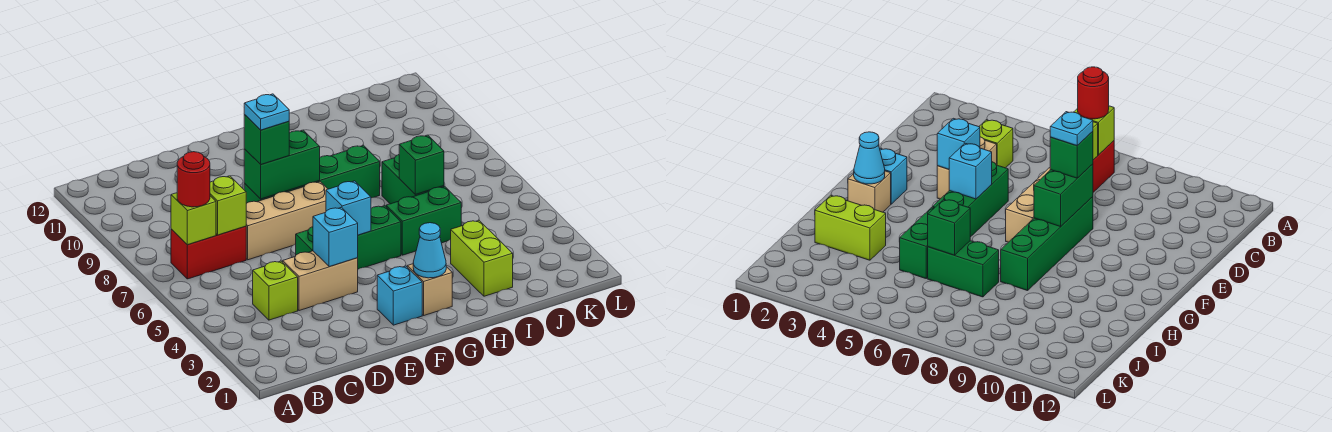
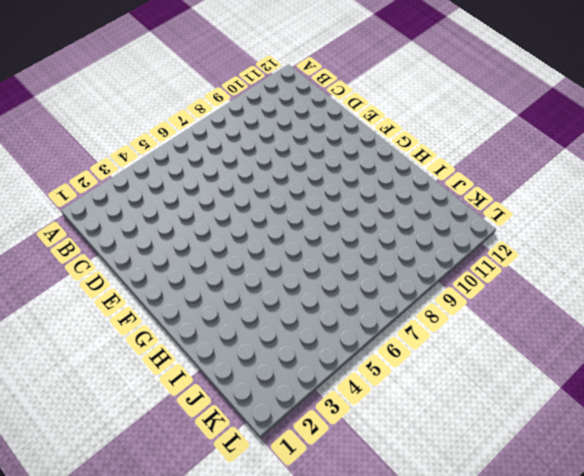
none -> red 1x2 brick [171,226,246,279]
none -> lime 1x1 brick [253,261,298,320]
none -> tan 1x2 brick [283,251,358,311]

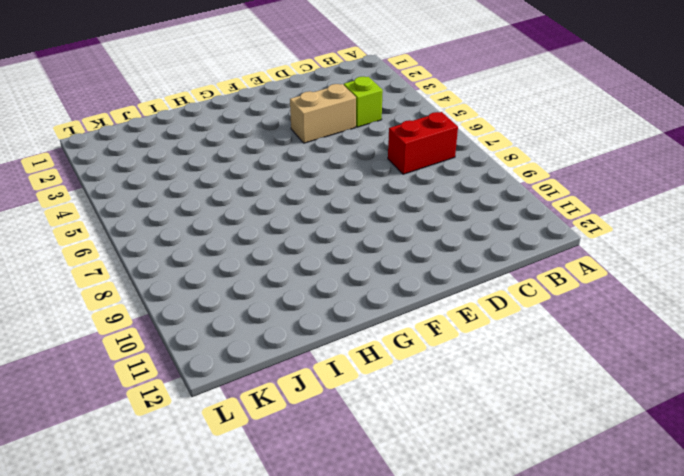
none -> tan 1x3 brick [246,182,327,260]
none -> green 1x3 brick [296,206,401,269]
none -> green 1x4 brick [244,145,380,203]

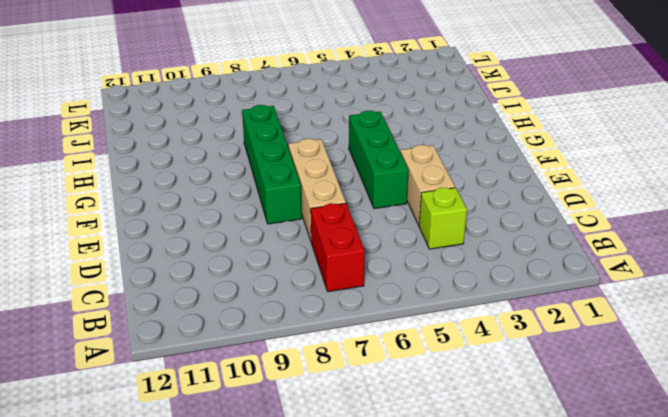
none -> cyan 1x1 brick [377,266,422,325]
none -> tan 1x1 brick [407,264,452,315]
none -> green 1x2 brick [386,187,461,255]

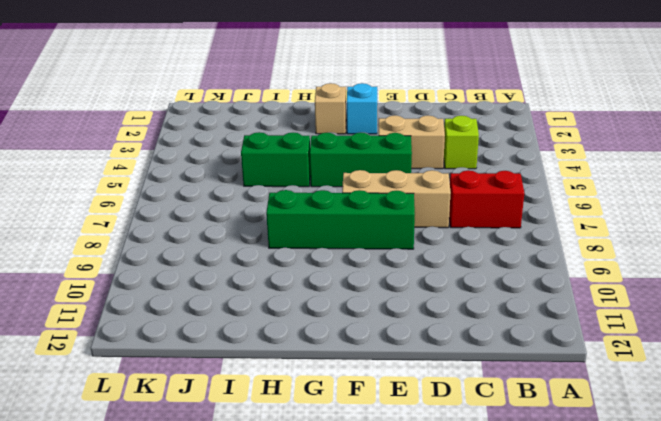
none -> lime 1x2 brick [451,221,513,296]
none -> green 1x2 brick [382,155,444,204]
none -> lime 1x1 brick [171,193,216,245]

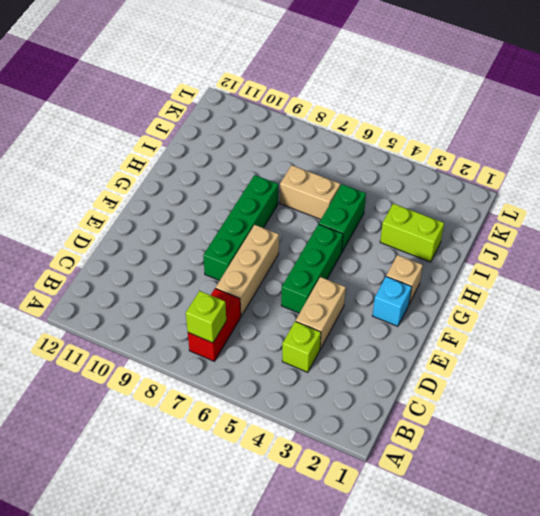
tan 1x2 brick [280,165,340,219] -> green 1x2 brick [382,155,444,204]
none -> lime 1x1 brick [210,176,246,235]
none -> cyan 1x1 brick [313,207,358,267]
none -> green 1x2 brick [244,130,320,199]

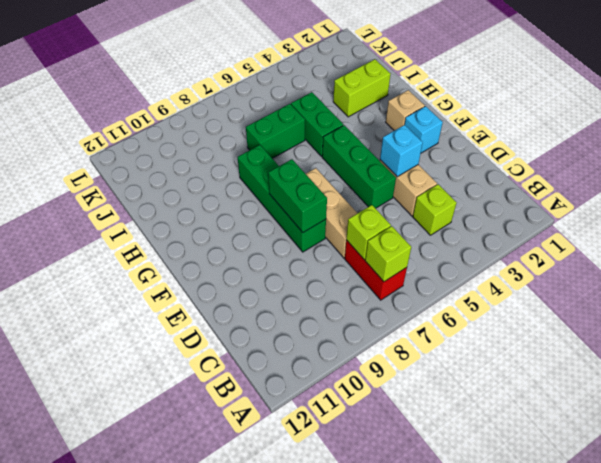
none -> cyan 1x1 brick [326,181,371,235]
none -> cyan 1x1 cone [413,223,446,278]
none -> green 1x1 brick [399,135,444,194]

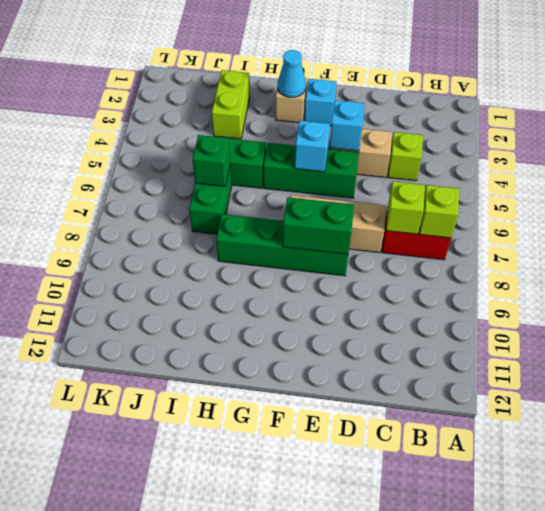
none -> red 1x1 round brick [177,152,210,207]
none -> green 1x1 brick [244,115,289,164]
none -> cyan 1x1 plate [244,94,289,130]

